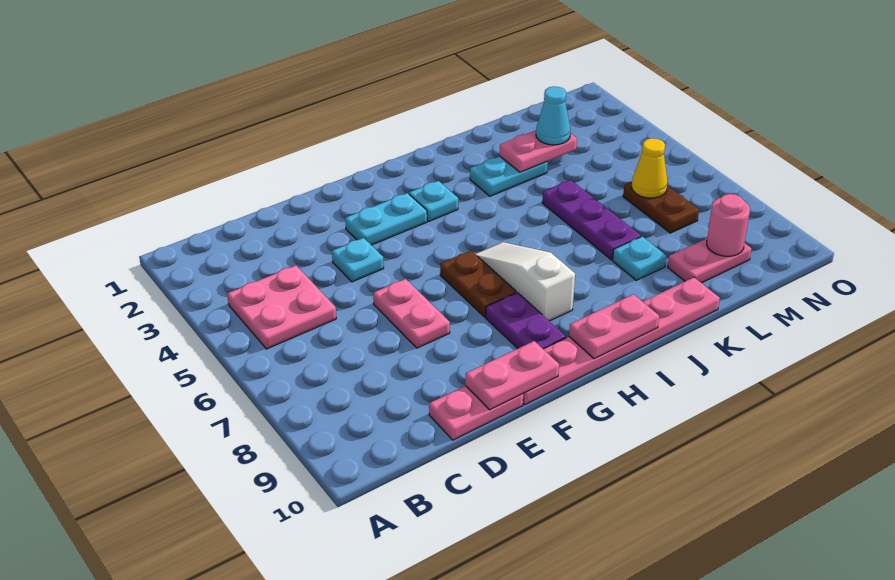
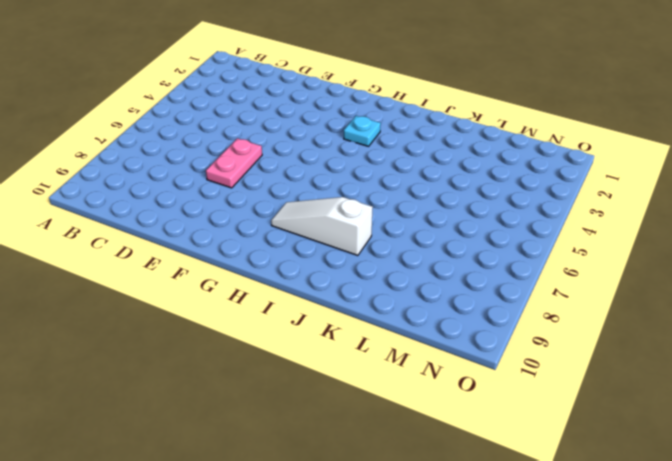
white 1x3 slope [271,197,373,256] -> white 1x3 slope turned to [476,242,575,321]
none -> pink 2x2 plate [227,265,336,349]
none -> pink 1x2 plate [429,386,523,440]
none -> cyan 1x1 plate [332,238,384,282]

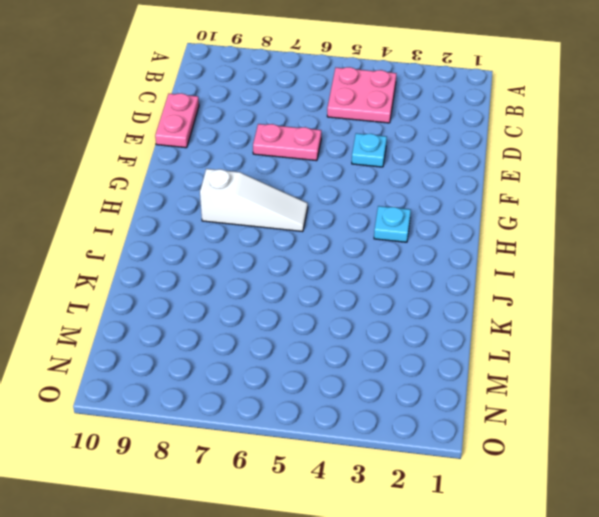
none -> cyan 1x2 plate [345,193,427,245]
none -> pink 1x6 plate [523,277,720,405]
none -> brown 1x2 plate [440,251,516,317]

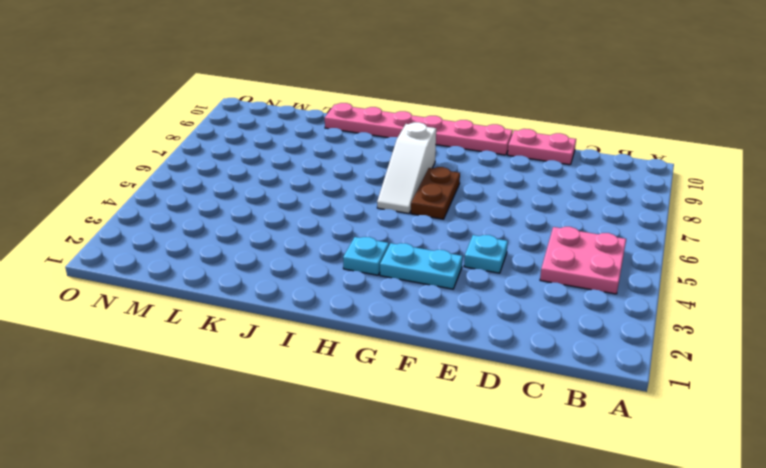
none -> pink 1x2 plate [373,279,450,348]
none -> purple 1x2 plate [486,293,566,349]
none -> cyan 1x2 plate [470,156,548,196]

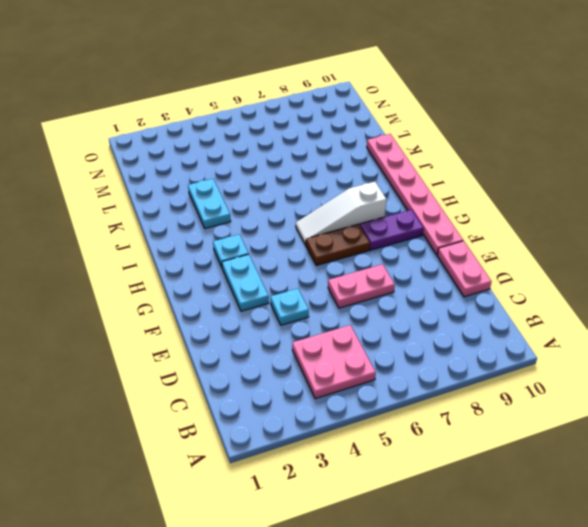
none -> purple 1x3 plate [542,180,641,260]
none -> cyan 1x1 plate [613,237,666,280]
none -> pink 1x2 plate [668,238,751,283]

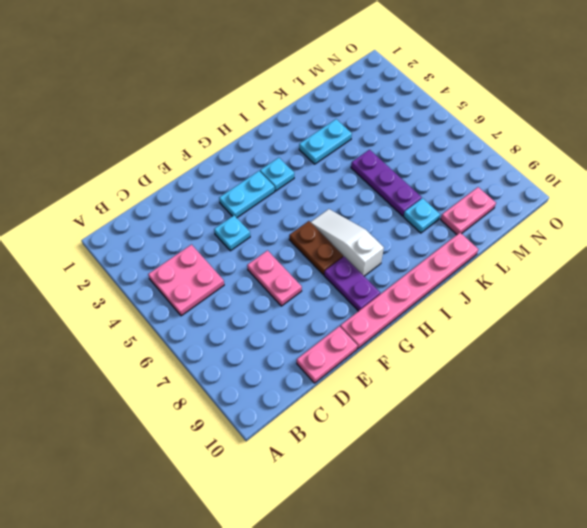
none -> brown 1x2 plate [623,182,699,233]
none -> pink 1x2 plate [465,341,559,410]
none -> pink 1x2 plate [569,294,659,359]

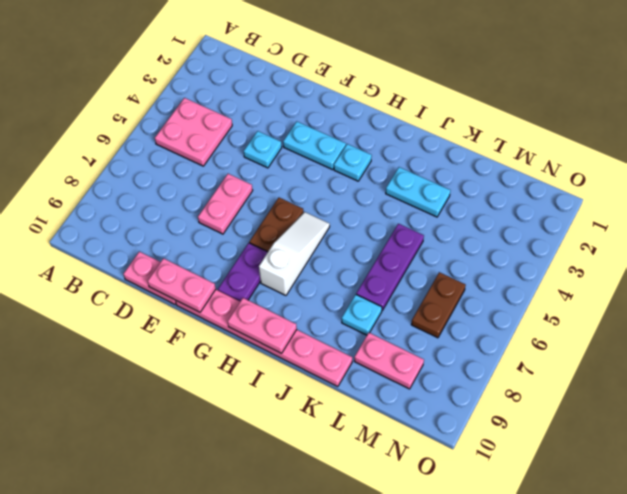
none -> pink 1x2 plate [500,130,577,172]
none -> yellow 1x1 cone [632,138,668,198]
none -> pink 1x1 round brick [707,194,750,256]

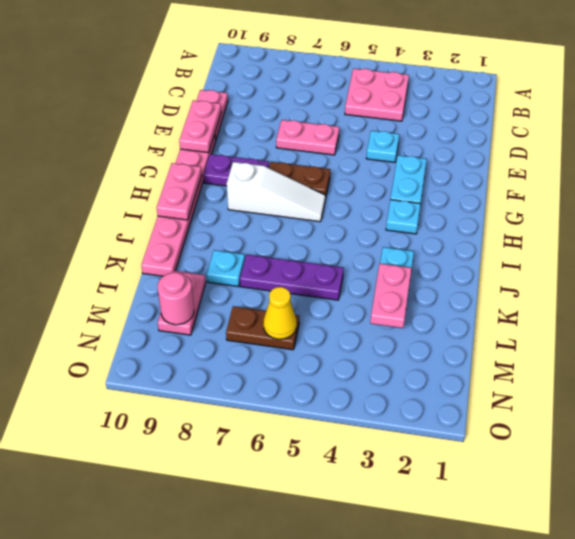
none -> cyan 1x1 cone [536,86,570,145]

